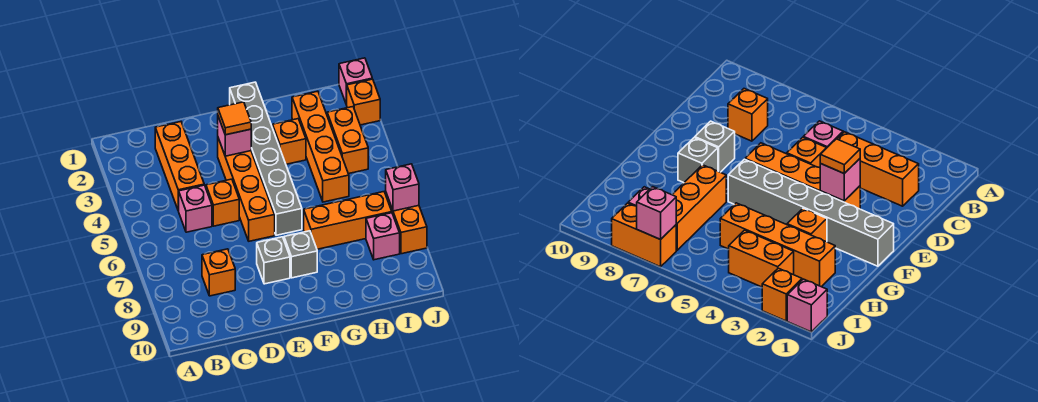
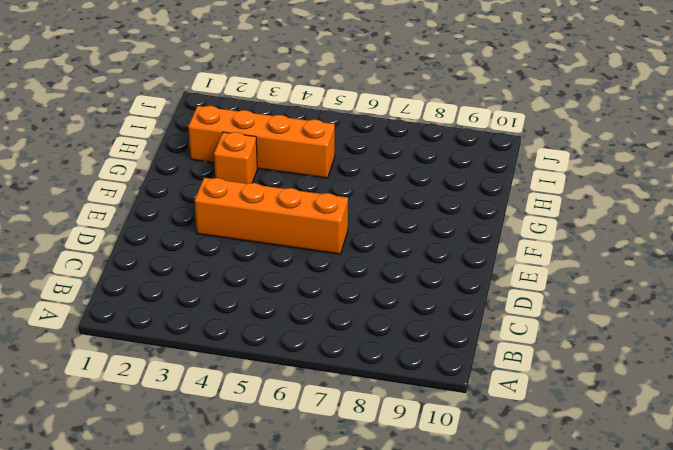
none -> orange 1x3 brick [155,122,204,211]
none -> pink 1x1 brick [179,185,212,232]
none -> orange 1x1 brick [202,249,235,296]

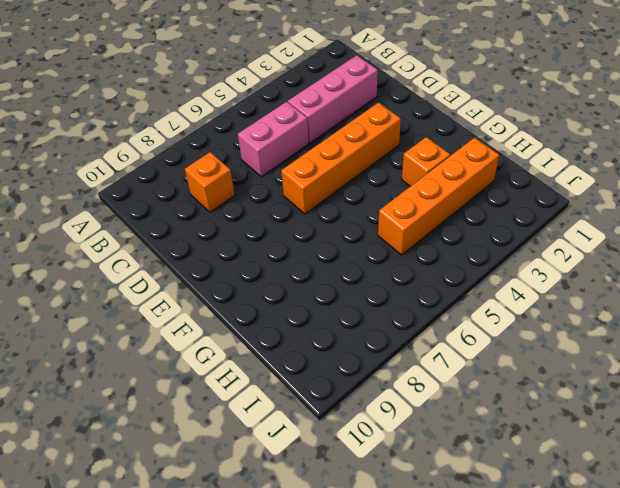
pink 1x3 brick [288,55,378,143] -> orange 1x3 brick [155,122,204,211]
pink 1x2 brick [238,102,309,177] -> pink 1x1 brick [179,185,212,232]
none -> orange 1x1 brick [206,179,239,226]
none -> grey 1x1 brick [257,237,290,284]
none -> grey 1x6 brick [230,82,302,235]

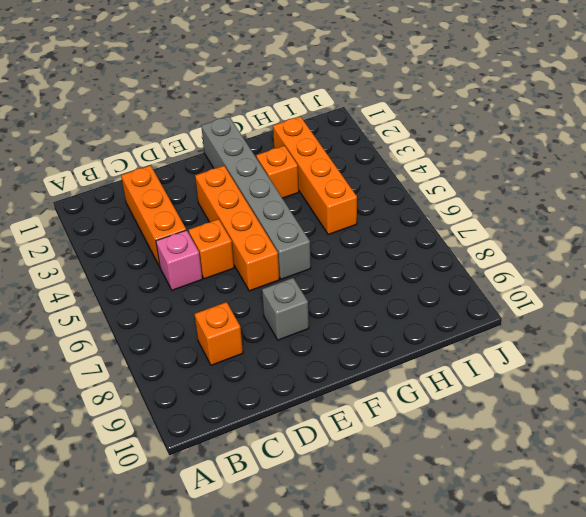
none -> grey 1x1 brick [284,231,317,278]
none -> orange 1x3 brick [304,192,392,249]
none -> orange 1x2 brick [327,107,368,174]

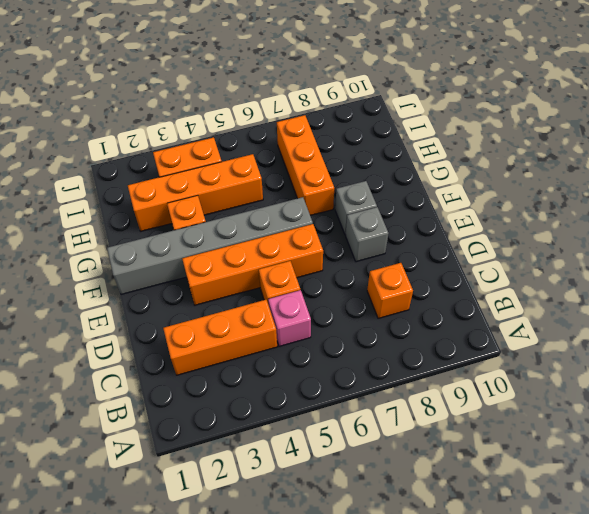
none -> pink 1x1 brick [366,213,400,260]
none -> pink 1x1 brick [339,58,372,105]
none -> orange 1x1 brick [347,79,380,125]

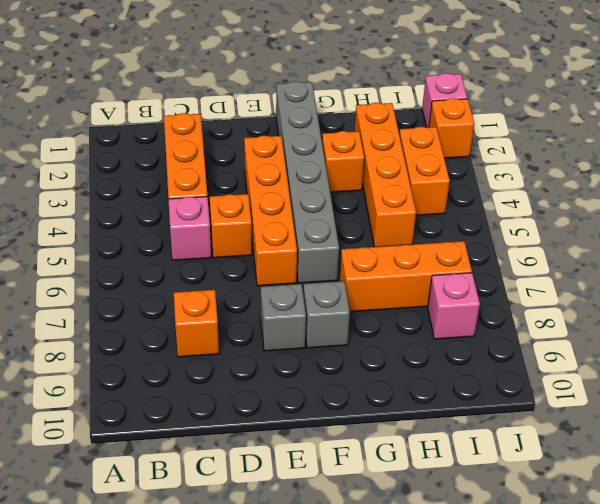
none -> orange 1x2 brick [386,193,427,254]
none -> pink 1x1 brick [218,117,251,156]
none -> pink 1x1 brick [386,164,419,211]

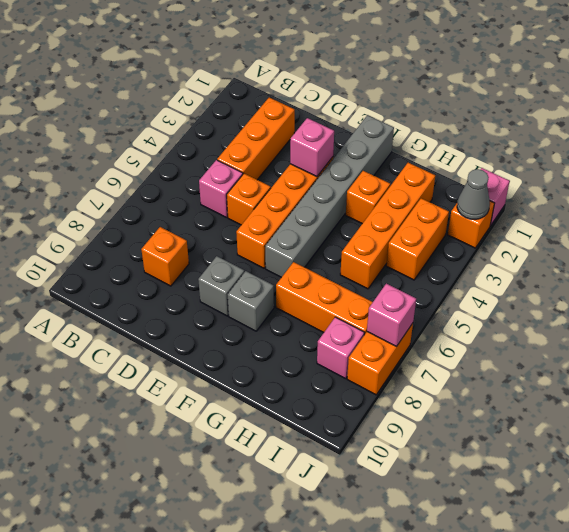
grey 1x1 cone [457,169,490,220] -> none
none -> orange 1x1 tile [218,102,251,135]

